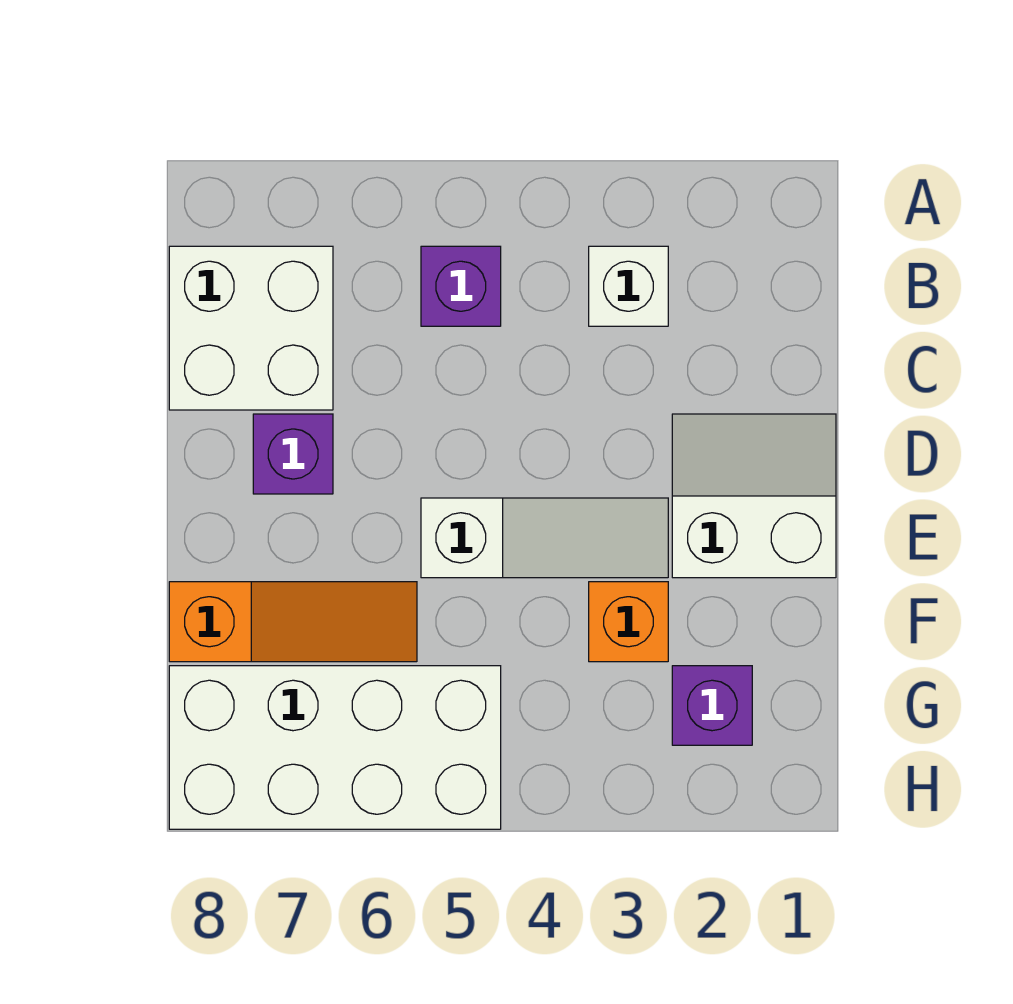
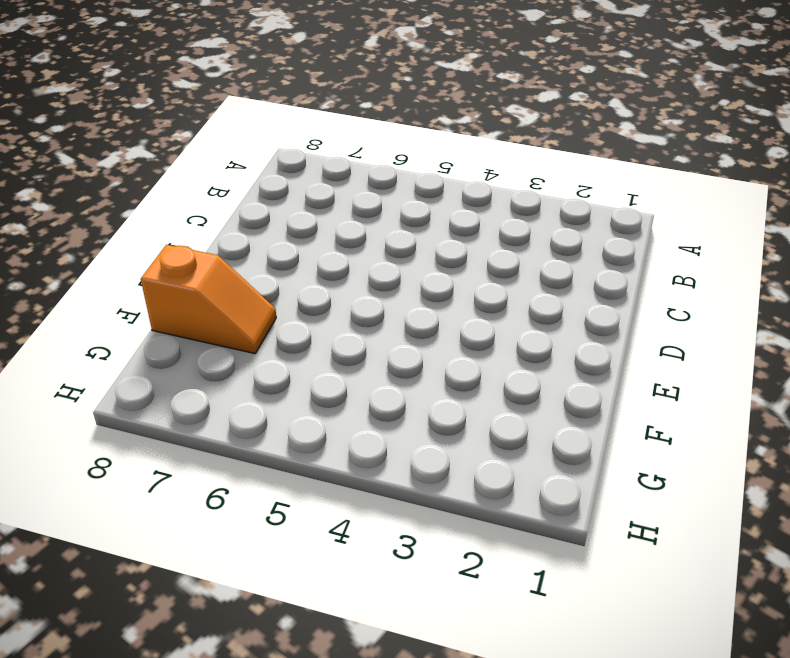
orange 1x2 slope [141,245,276,354] -> orange 1x3 slope [169,582,417,662]
none -> white 1x1 brick [589,246,668,326]
none -> purple 1x1 brick [421,246,501,326]

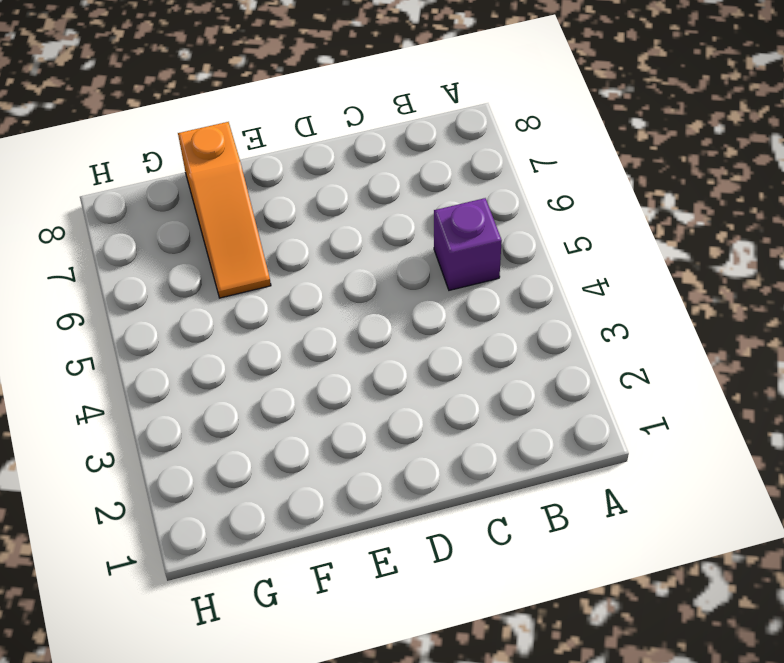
none -> white 1x1 brick [589,246,668,326]
none -> white 2x2 brick [169,246,333,410]

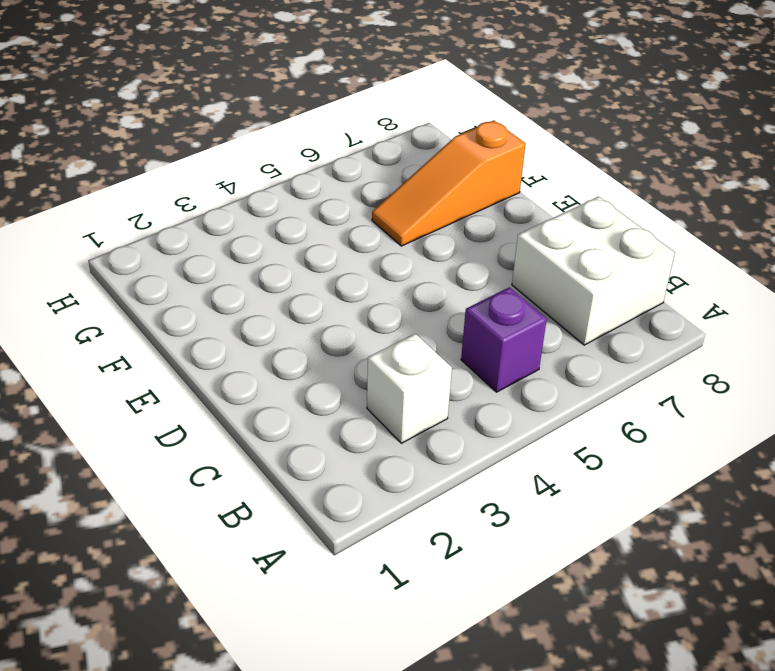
none -> white 2x2 slope [672,414,836,578]
none -> purple 1x1 brick [253,414,333,494]

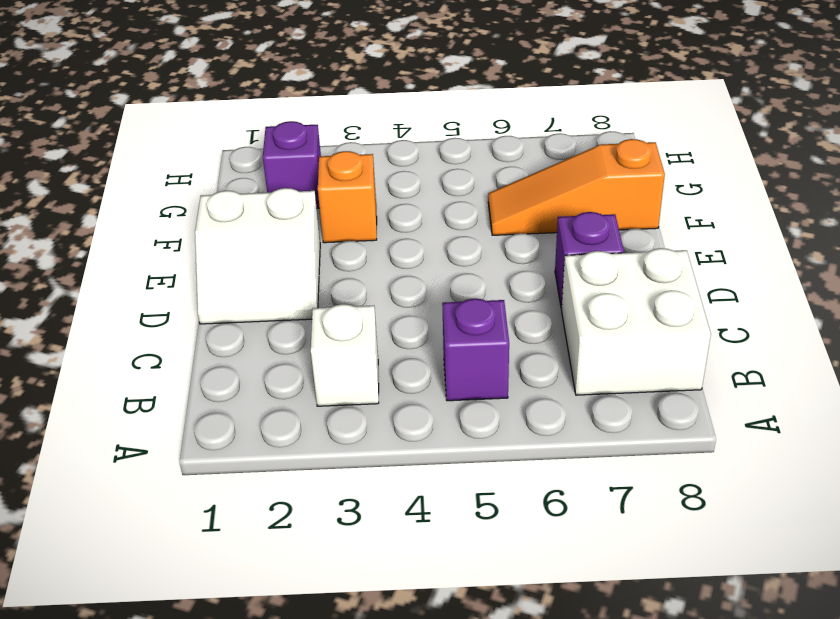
none -> white 1x3 slope [421,498,668,578]
none -> white 2x4 brick [169,666,501,829]

